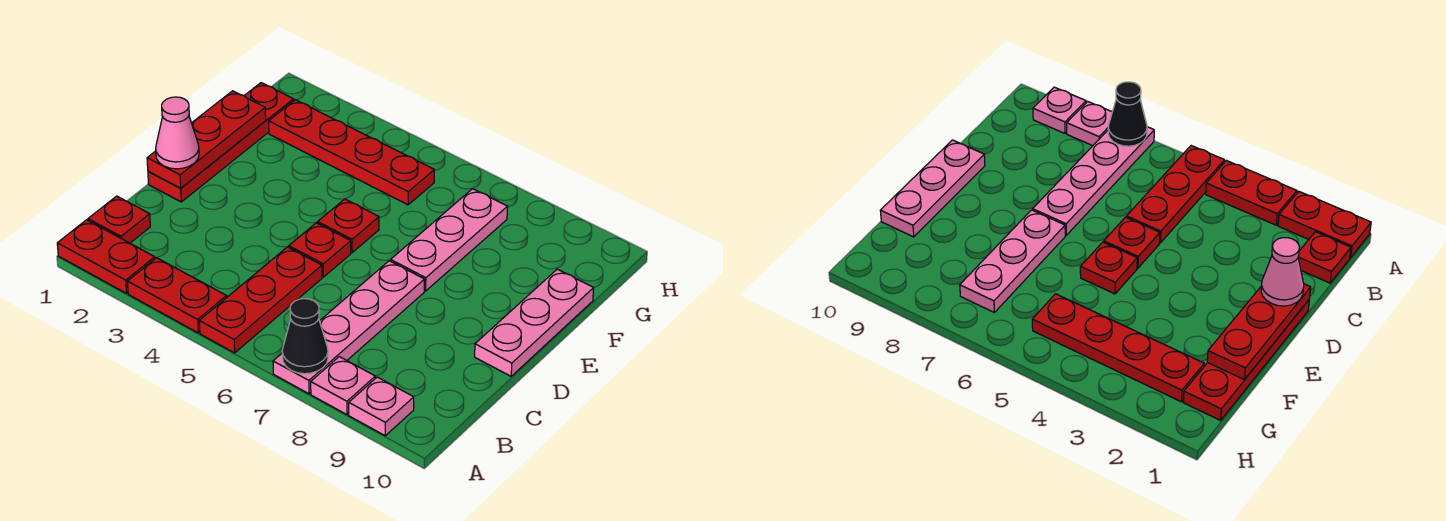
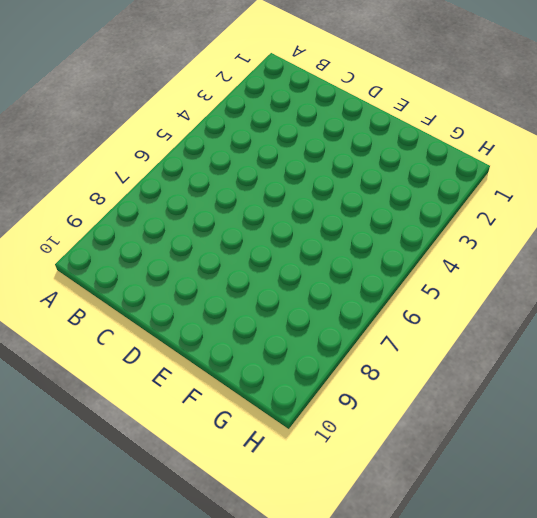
none -> red 1x2 plate [57,220,155,293]
none -> red 1x2 plate [128,258,227,333]
none -> red 1x3 plate [199,247,322,353]

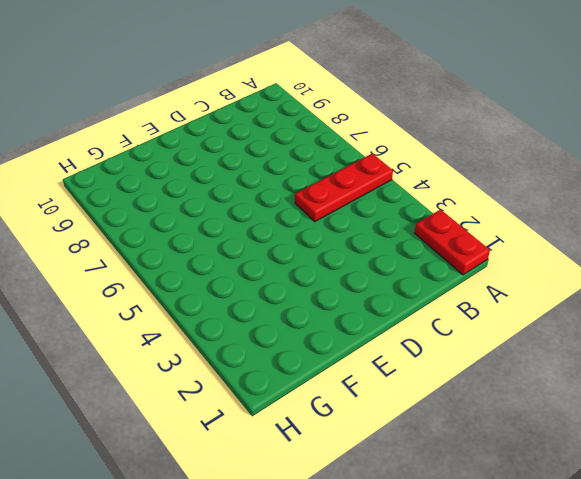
none -> red 1x2 plate [128,258,227,333]
none -> pink 1x4 plate [273,261,425,394]
none -> pink 1x1 plate [311,357,375,415]

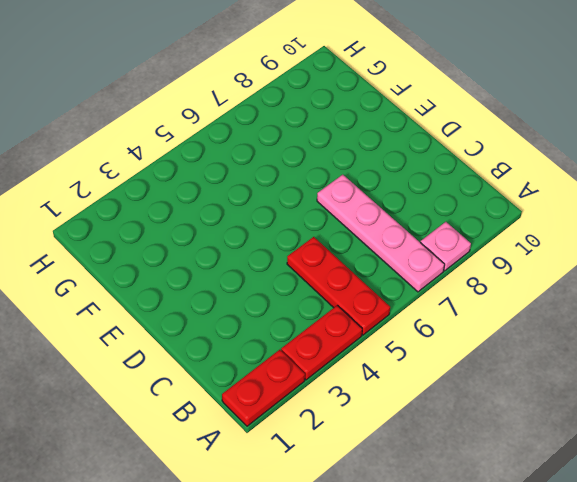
none -> pink 1x1 plate [349,377,414,436]
none -> red 1x1 plate [88,196,150,243]
none -> red 1x4 plate [148,83,294,202]

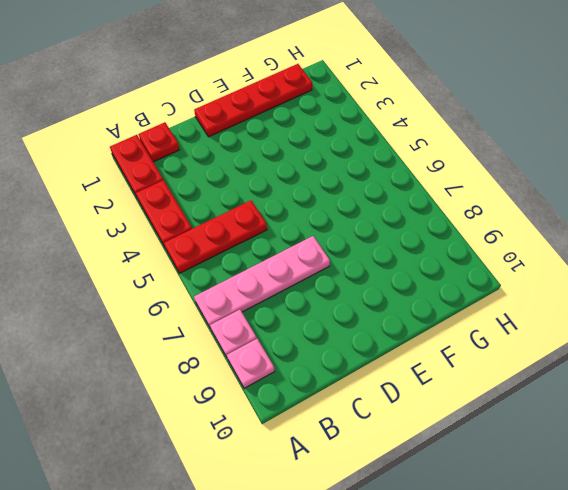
none -> red 1x1 plate [289,223,351,277]
none -> pink 1x3 plate [475,269,594,376]
none -> red 1x1 plate [318,199,379,253]

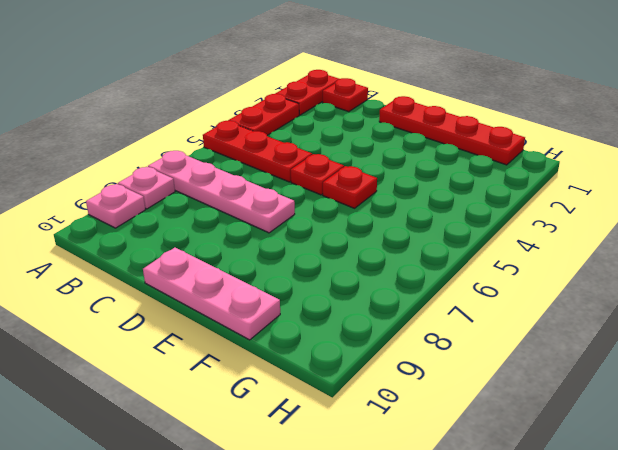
none -> pink 1x3 plate [391,189,508,291]
none -> red 1x4 plate [269,100,434,205]
none -> black 1x1 cone [282,299,328,374]

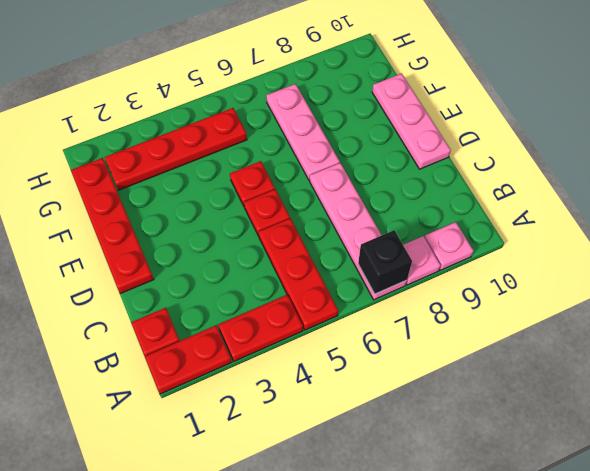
black 1x1 brick [358,230,412,294] -> black 1x1 cone [282,299,328,374]
none -> red 1x3 plate [147,91,266,188]
none -> pink 1x1 cone [156,97,199,169]

